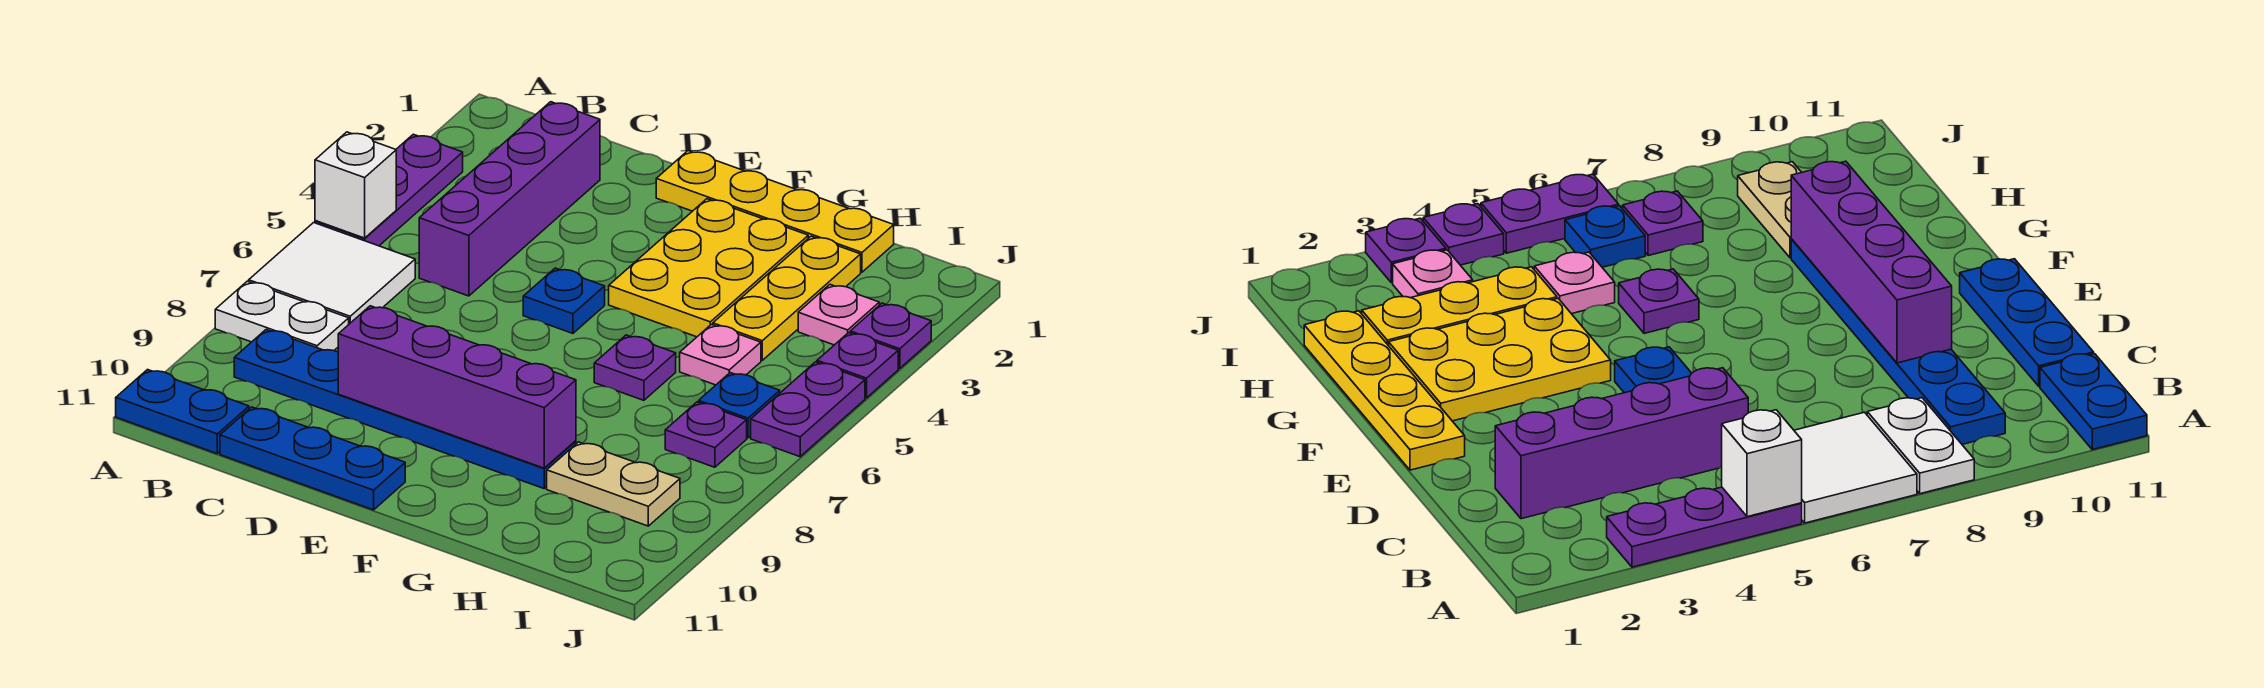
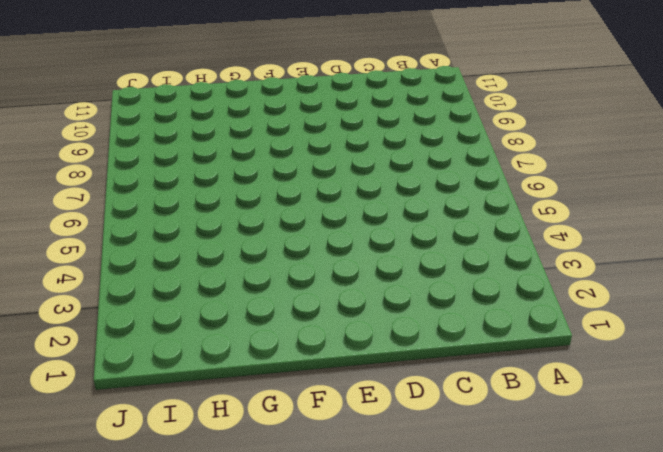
none -> purple 1x3 plate [315,134,463,246]
none -> white 2x2 tile [249,223,415,324]
none -> white 1x2 plate [215,281,349,351]

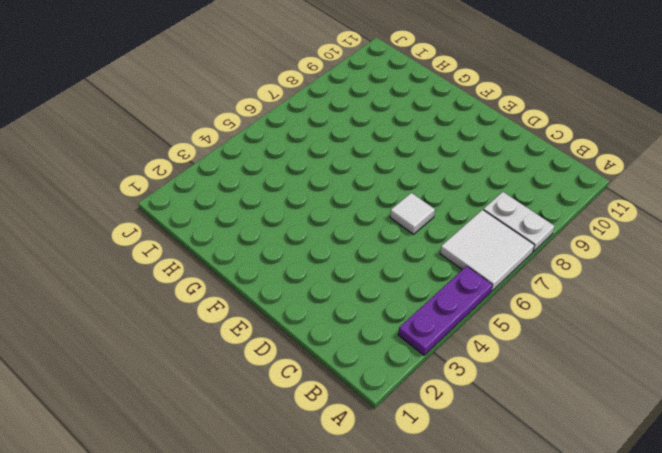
white 1x1 tile [390,193,435,234] -> none
none -> blue 1x2 plate [116,370,249,453]
none -> blue 1x6 plate [234,330,576,488]
none -> purple 1x4 brick [419,102,600,296]

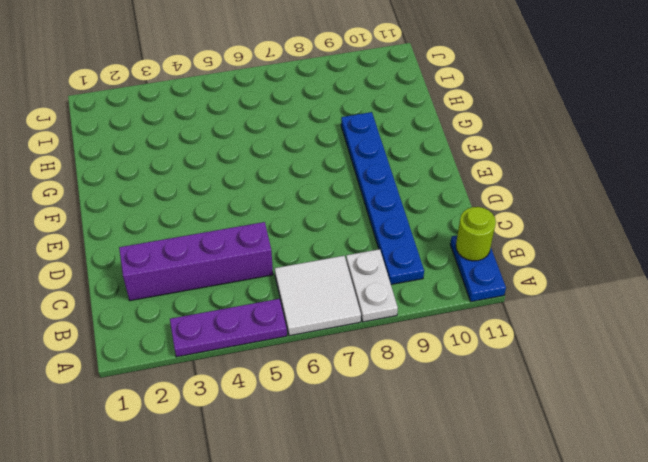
lime 1x1 round brick [456,207,496,261] -> none
none -> blue 1x3 plate [220,407,405,510]
none -> yellow 1x4 plate [656,151,894,272]
none -> blue 1x1 plate [523,268,605,333]

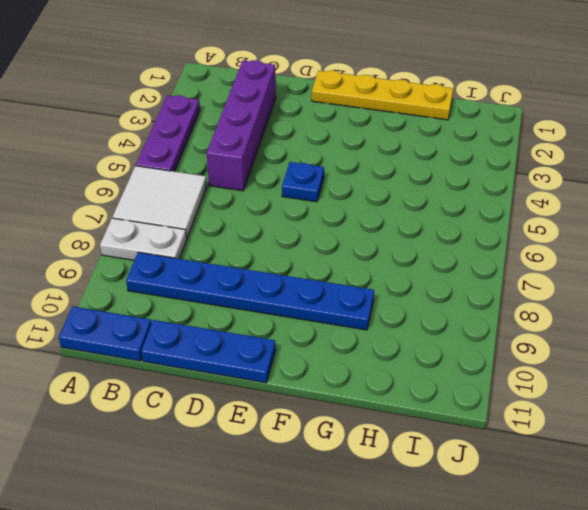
none -> yellow 2x3 plate [609,199,808,337]
none -> purple 1x1 plate [594,335,676,400]
none -> yellow 1x3 plate [713,236,861,360]

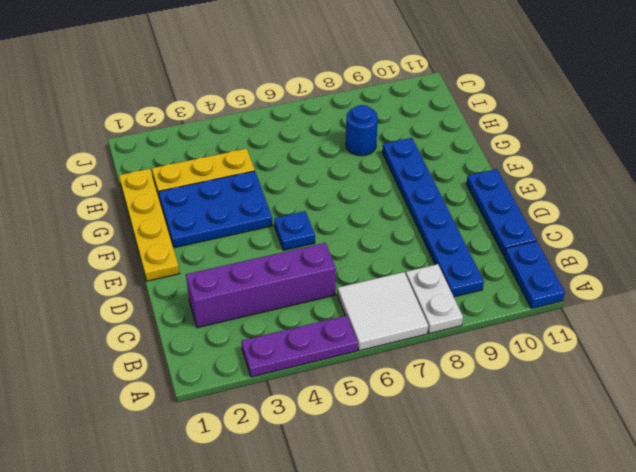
blue 2x3 plate [159,171,273,248] -> yellow 2x3 plate [609,199,808,337]
blue 1x1 round brick [346,105,378,156] -> none
none -> purple 1x1 plate [594,335,676,400]
none -> pink 1x1 plate [680,324,761,385]
none -> tan 1x2 plate [547,442,680,526]

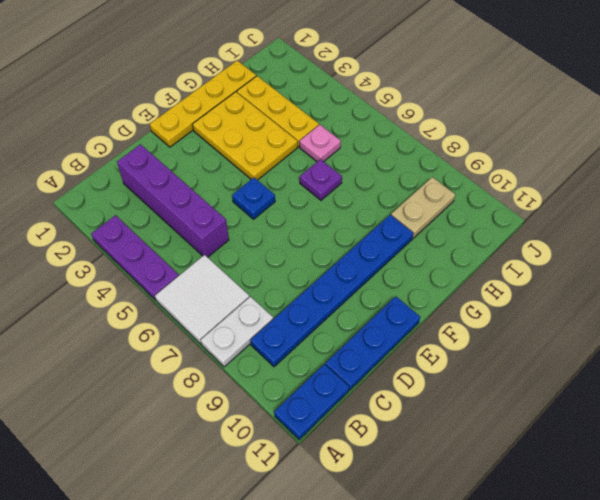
none -> pink 1x1 plate [798,285,879,345]
none -> blue 1x1 plate [699,373,780,438]
none -> purple 1x1 plate [665,402,747,467]

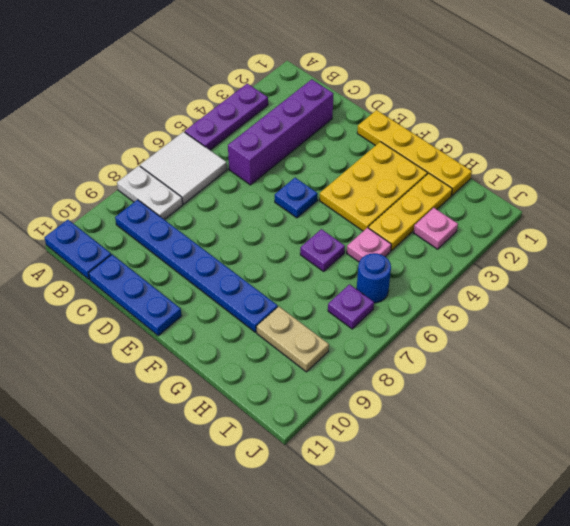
blue 1x1 round brick [357,253,391,303] -> blue 1x1 plate [699,373,780,438]
none -> purple 1x1 plate [850,303,931,369]
none -> purple 1x1 plate [817,333,898,398]
none -> purple 1x2 plate [751,362,865,457]

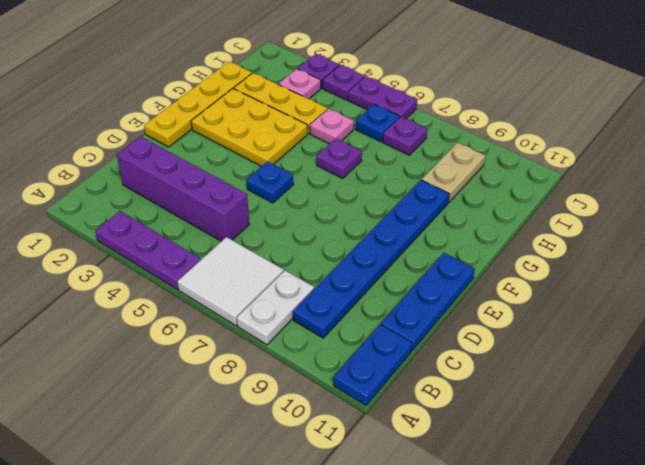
none -> white 1x1 brick [315,132,396,238]
none -> purple 1x4 brick [338,306,576,468]

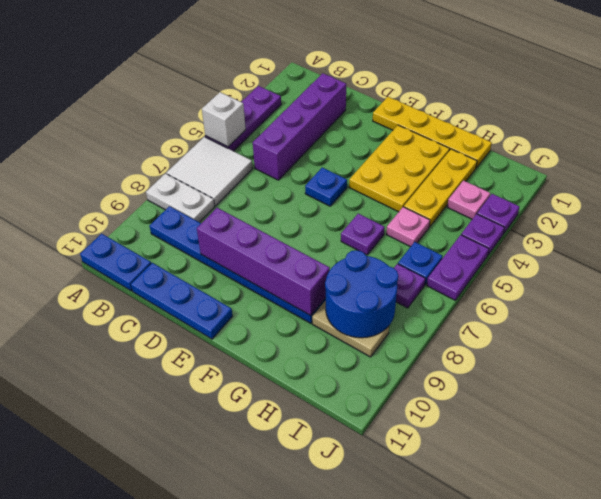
blue 2x2 round brick [325,250,398,338] -> none

